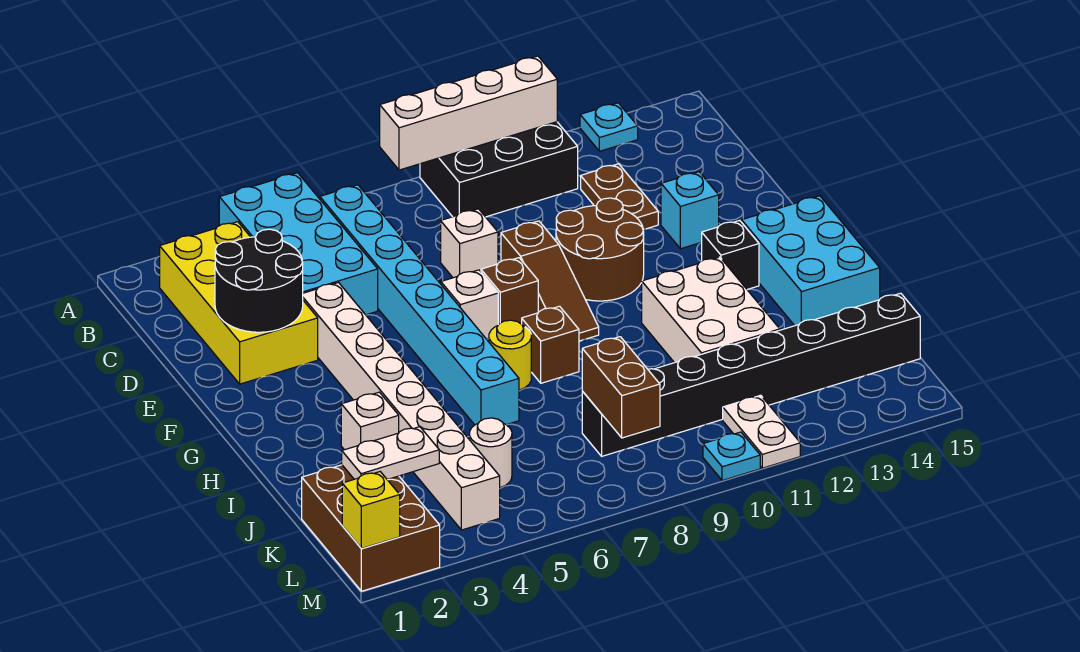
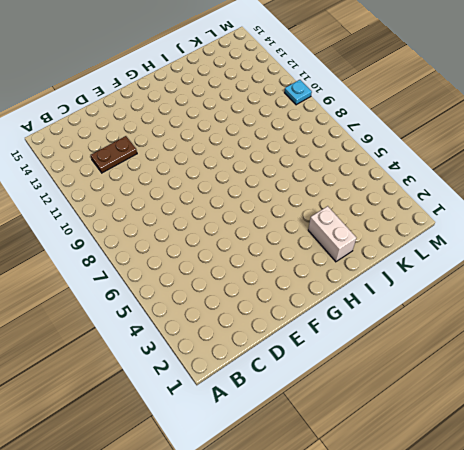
white 1x2 brick [308,206,356,262] -> white 1x1 brick [341,392,399,450]
none -> cyan 2x4 brick [219,173,378,315]
none -> black 2x3 brick [420,122,578,217]
none -> cyan 1x1 plate [580,103,638,151]

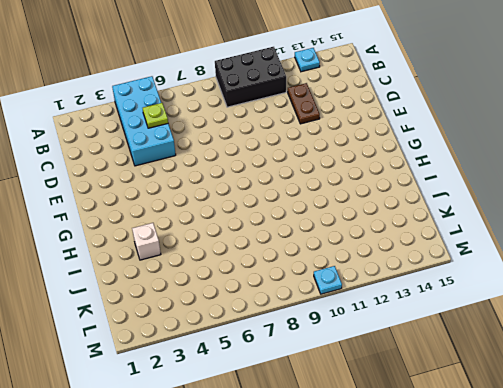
lime 1x1 plate [143,103,168,128] -> none
none -> yellow 2x4 brick [160,222,318,384]
none -> cyan 1x8 brick [320,185,519,425]
none -> white 1x1 brick [441,209,498,278]

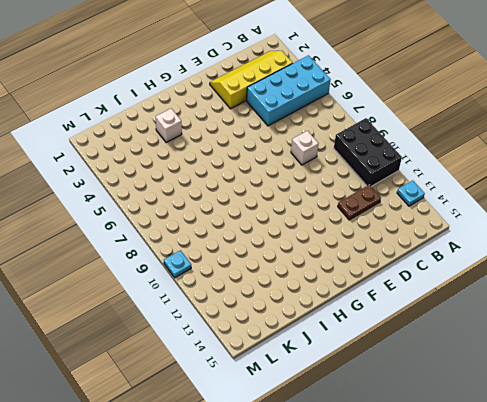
yellow 2x4 slope [210,51,293,109] -> yellow 2x4 brick [160,222,318,384]
none -> cyan 1x8 brick [320,185,519,425]
none -> white 1x8 brick [303,283,500,530]
none -> brown 1x3 slope [501,221,599,341]

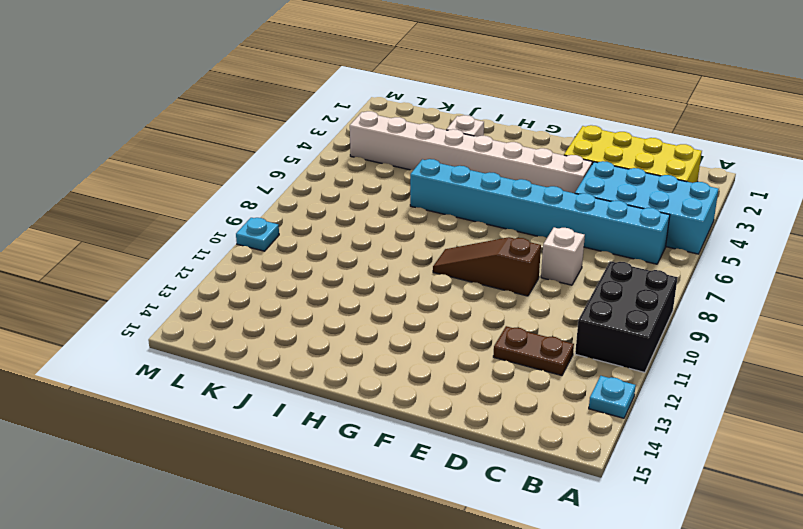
none -> brown 2x2 round brick [556,198,644,301]
none -> cyan 1x1 brick [661,172,719,249]
none -> white 1x1 brick [441,270,498,339]

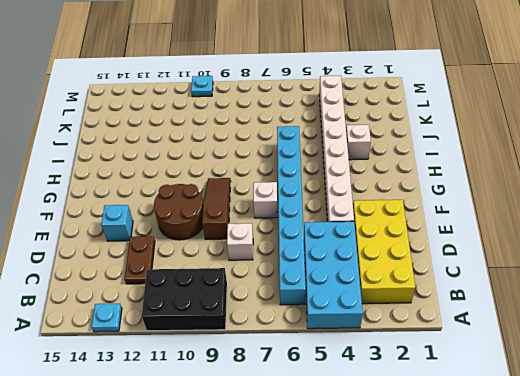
none -> brown 1x1 brick [481,258,538,324]
none -> black 1x1 brick [701,220,759,290]
none -> cyan 2x3 brick [742,196,880,326]

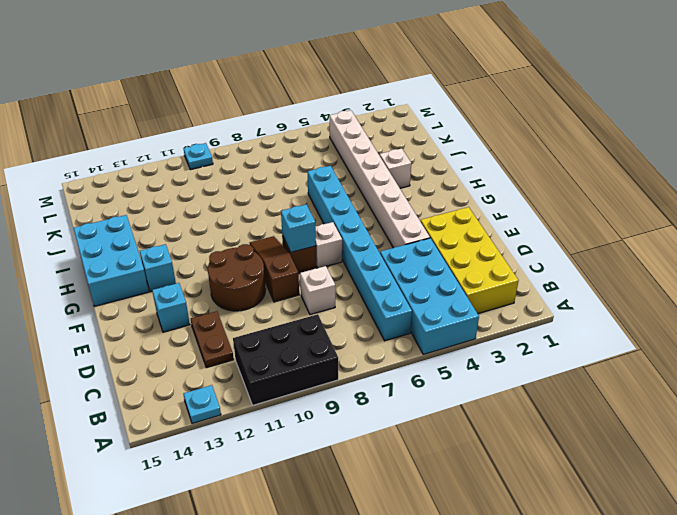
cyan 1x1 brick [281,205,316,252] -> none
cyan 1x1 brick [140,244,176,292] -> black 1x1 brick [701,220,759,290]
none -> yellow 1x1 round brick [489,320,531,390]
none -> brown 1x1 brick [522,306,579,383]
none -> white 2x3 brick [642,257,780,363]

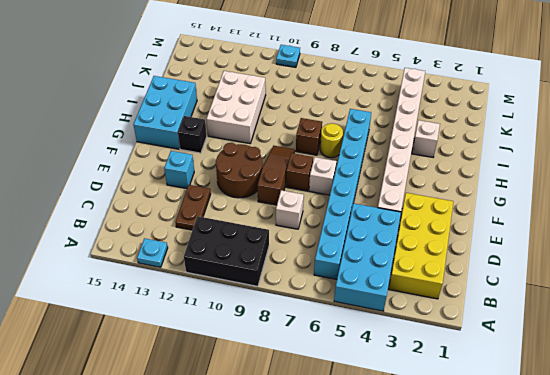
none -> brown 2x3 brick [302,465,440,591]
none -> white 1x1 round brick [470,418,512,488]
none -> black 1x8 brick [582,293,920,456]

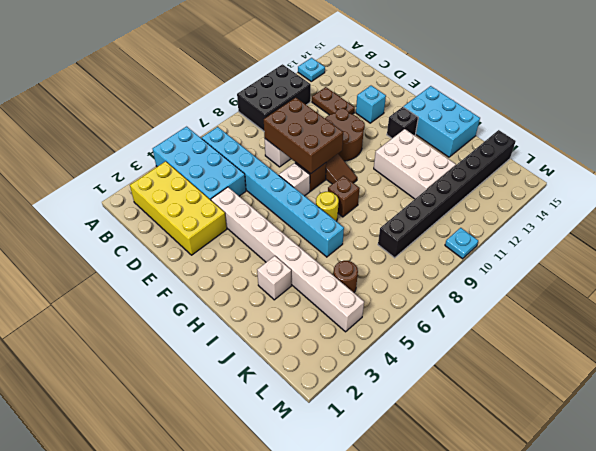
brown 2x3 brick [264,98,343,174] -> brown 2x3 brick moved to [302,465,440,591]
brown 1x1 round brick [334,261,358,293] -> white 1x1 round brick [470,418,512,488]
none -> white 1x2 plate [723,395,800,468]
none -> white 1x4 brick [380,56,557,170]
none -> black 2x2 round brick [215,229,303,332]

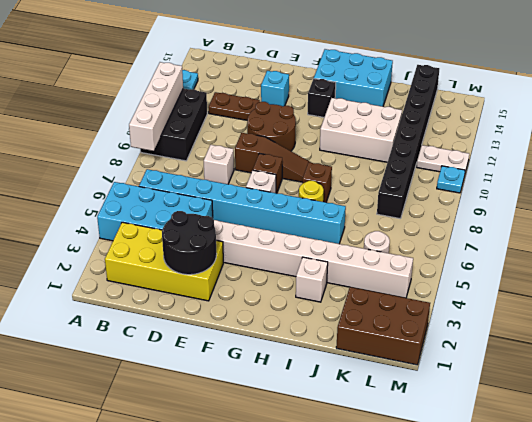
none -> white 1x2 plate [342,427,439,480]
none -> brown 1x2 brick [582,337,660,438]
none -> yellow 1x1 brick [342,472,400,549]

